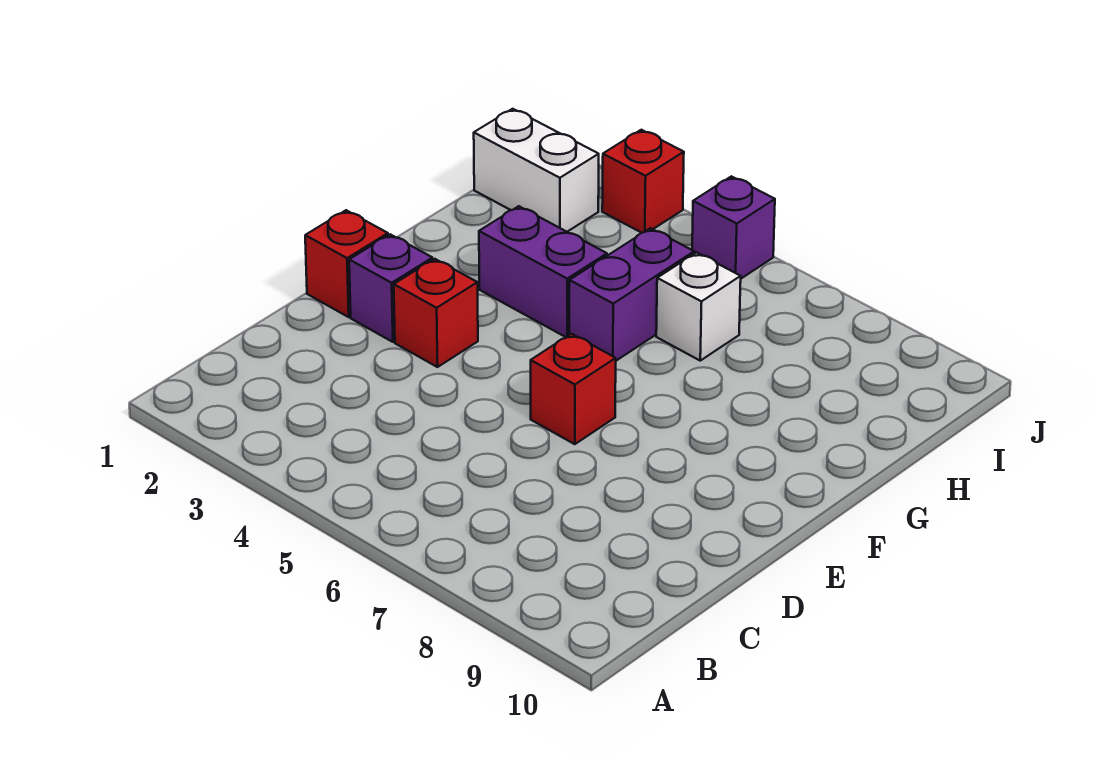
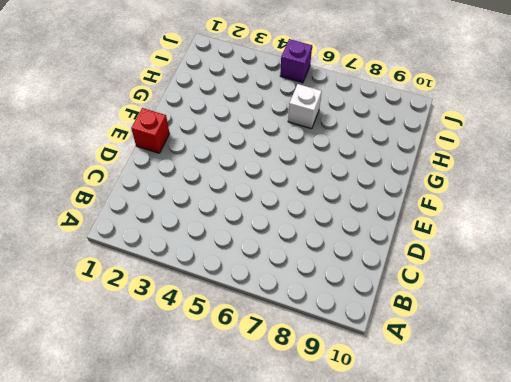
none -> purple 1x1 brick [349,234,433,342]
none -> red 1x1 brick [394,259,478,367]

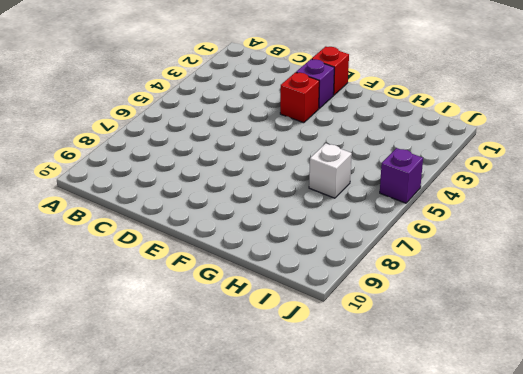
none -> red 1x1 brick [531,334,616,444]
none -> purple 1x2 brick [479,206,607,337]

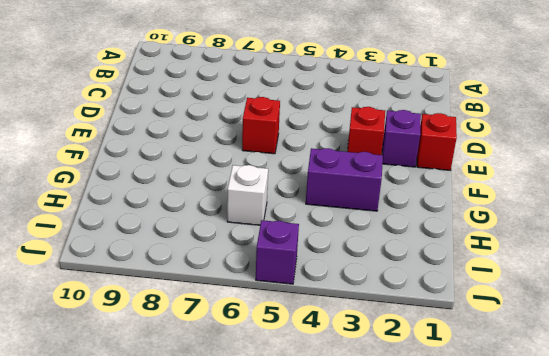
none -> purple 1x2 brick [569,228,694,361]
none -> white 1x2 brick [474,109,599,232]

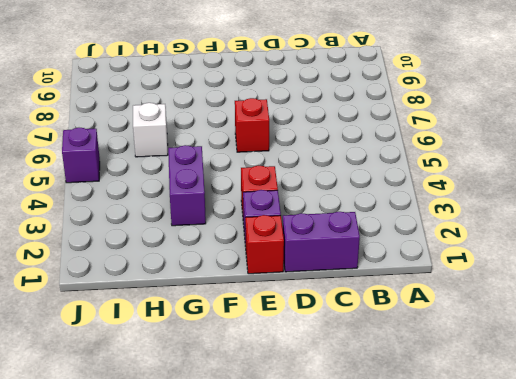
purple 1x2 brick [282,212,360,272] -> purple 1x2 brick moved to [569,228,694,361]
none -> white 1x2 brick [474,109,599,232]
none -> red 1x1 brick [602,130,684,233]

